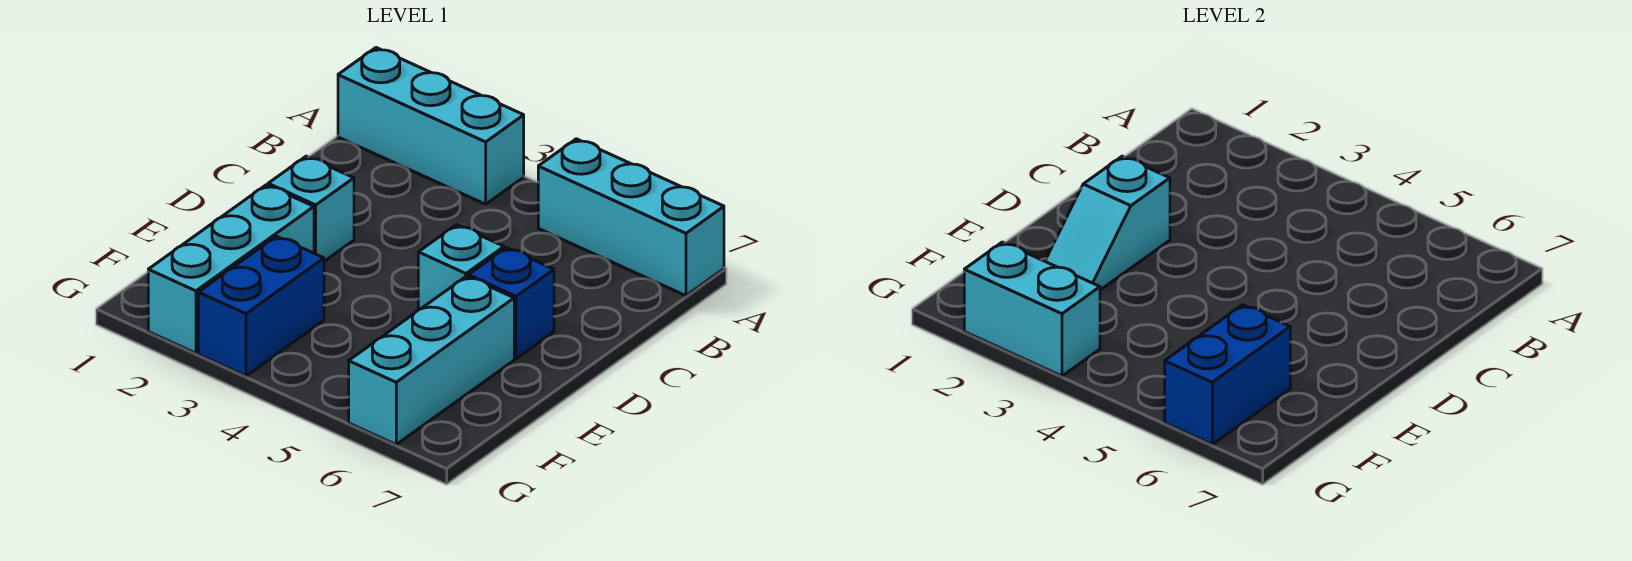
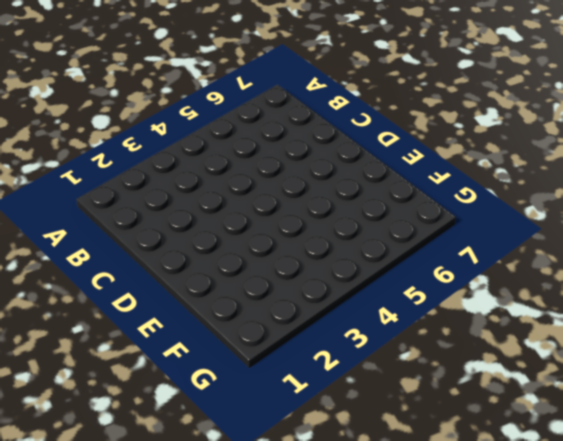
none -> cyan 1x3 brick [338,48,524,204]
none -> cyan 1x3 brick [538,139,724,296]

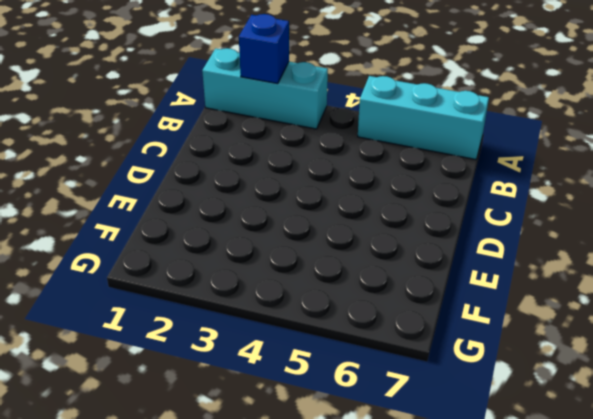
blue 1x1 brick [239,14,289,84] -> blue 1x1 brick moved to [468,248,554,359]
none -> cyan 1x1 brick [268,156,354,261]
none -> cyan 1x1 brick [418,225,504,310]

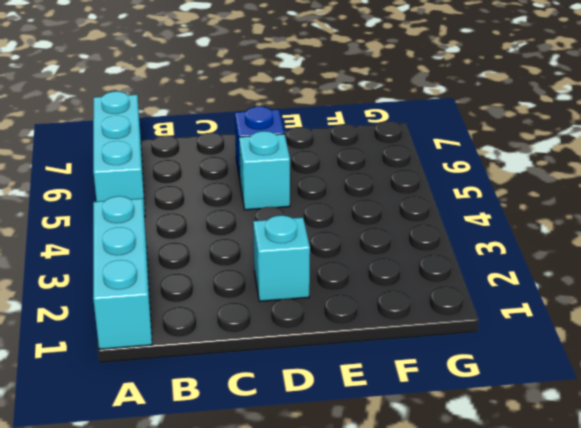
none -> cyan 1x3 brick [148,185,314,353]
none -> cyan 1x3 brick [349,276,514,444]

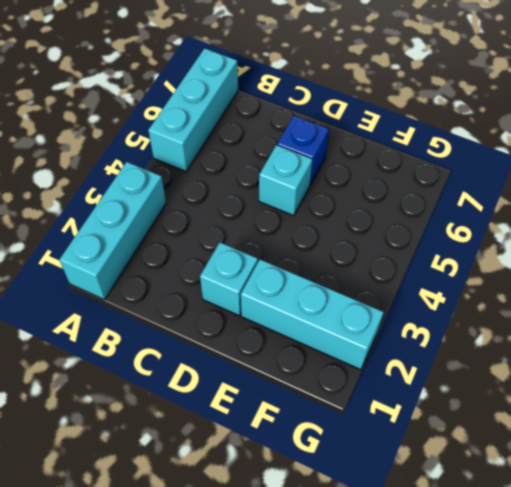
none -> cyan 1x3 brick [349,276,514,444]
none -> blue 1x2 brick [198,236,324,376]

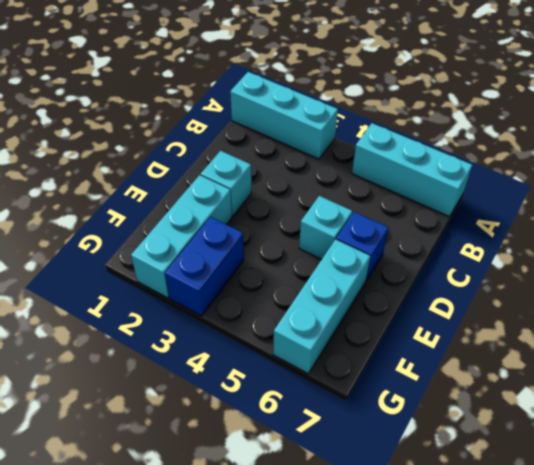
none -> cyan 1x2 slope [1045,156,1170,290]
none -> blue 1x2 brick [1165,305,1290,444]

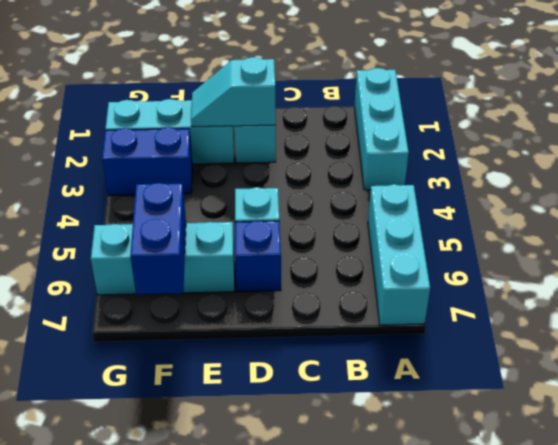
blue 1x2 brick [130,183,186,294] -> blue 1x2 brick turned to [1165,305,1290,444]
none -> cyan 1x2 brick [964,242,1100,376]

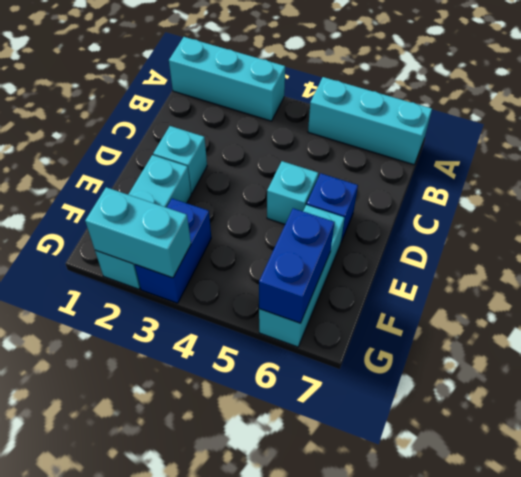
none -> cyan 1x2 slope [1045,156,1170,290]

